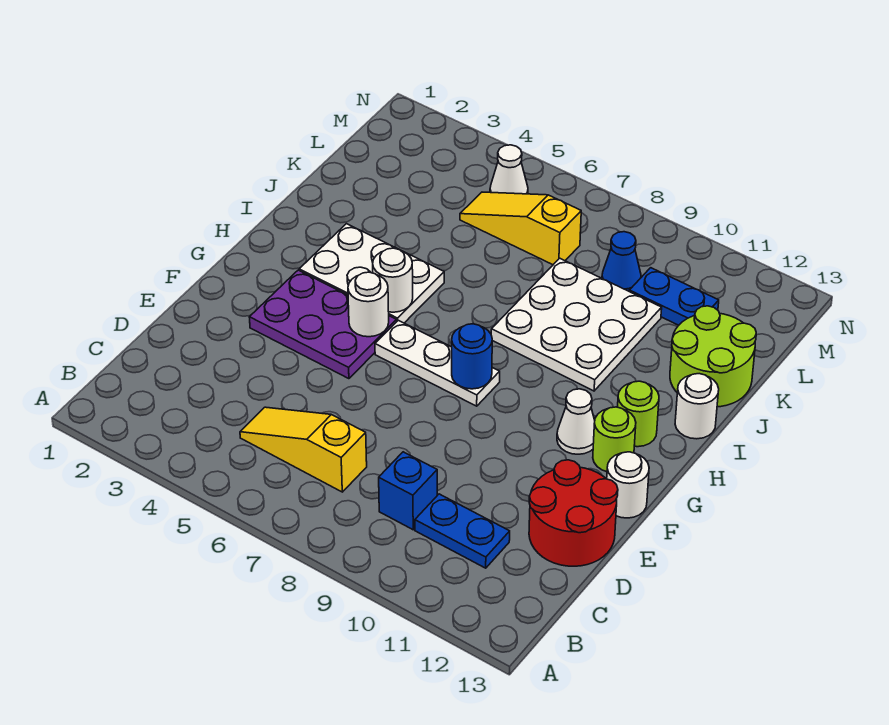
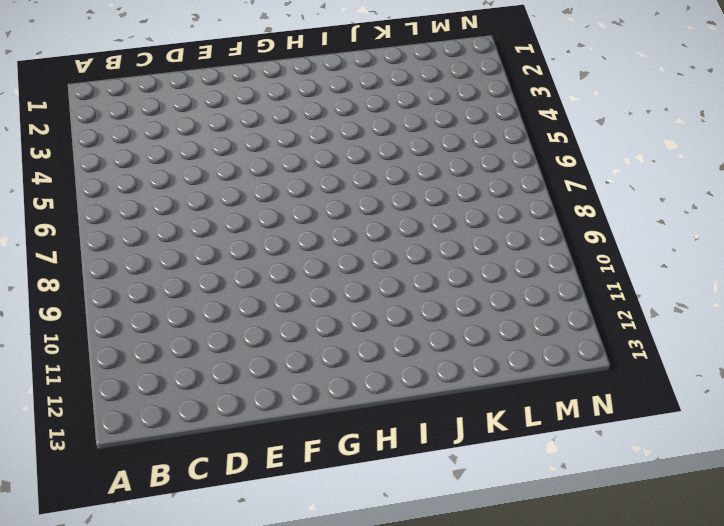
none -> yellow 1x3 slope [240,407,367,492]
none -> blue 1x1 brick [379,452,437,530]
none -> blue 1x2 plate [415,494,510,568]

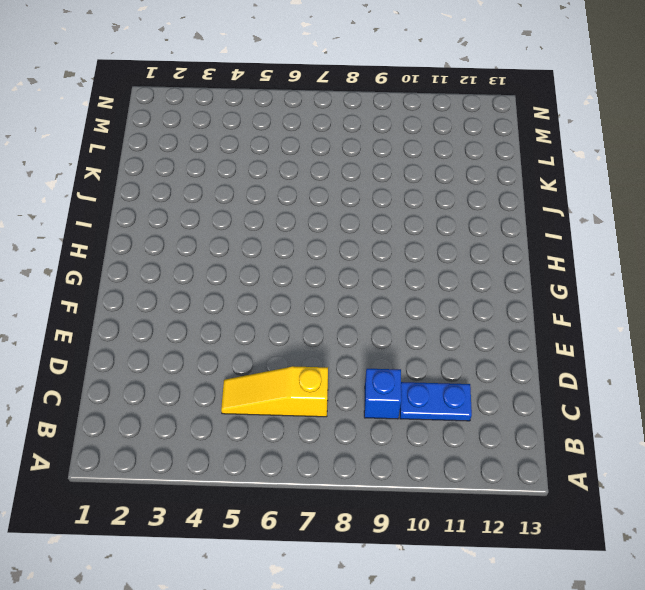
none -> red 2x2 round brick [529,460,618,566]
none -> purple 2x3 plate [249,270,397,379]
none -> white 1x1 round brick [607,452,649,518]

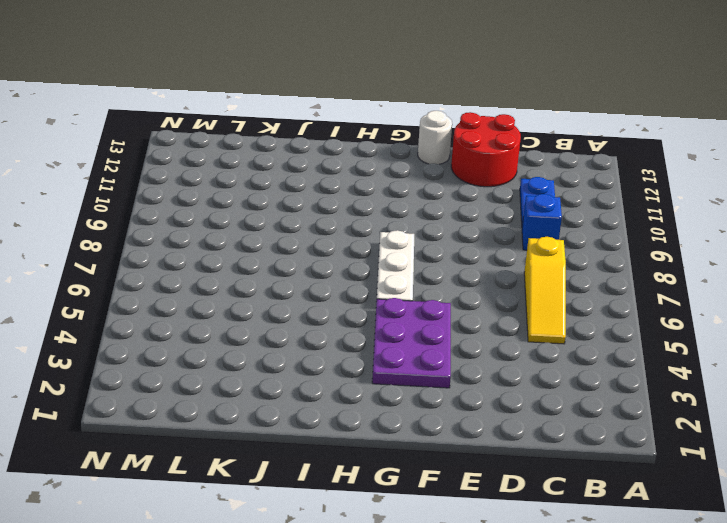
none -> white 1x1 cone [557,389,595,454]
none -> lime 1x1 round brick [593,407,636,472]
none -> white 2x3 plate [299,224,444,323]

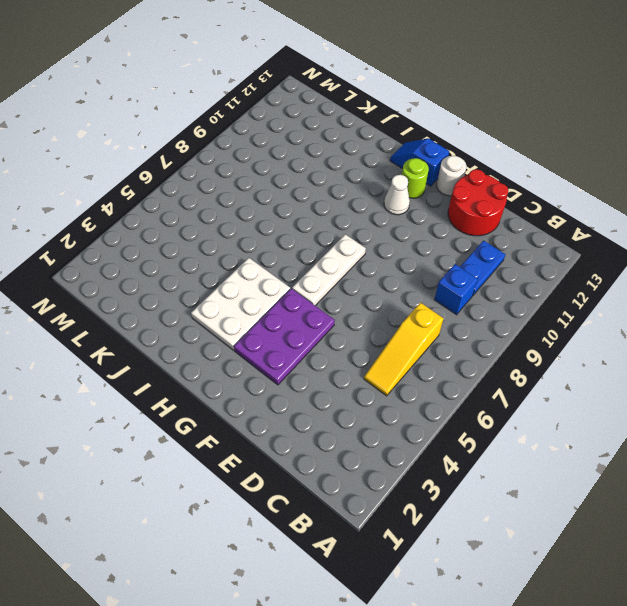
blue 1x2 slope [390,138,449,186] -> none
none -> lime 1x1 round brick [618,381,659,447]
none -> white 3x3 plate [491,258,662,391]
none -> white 1x1 round brick [675,374,719,439]

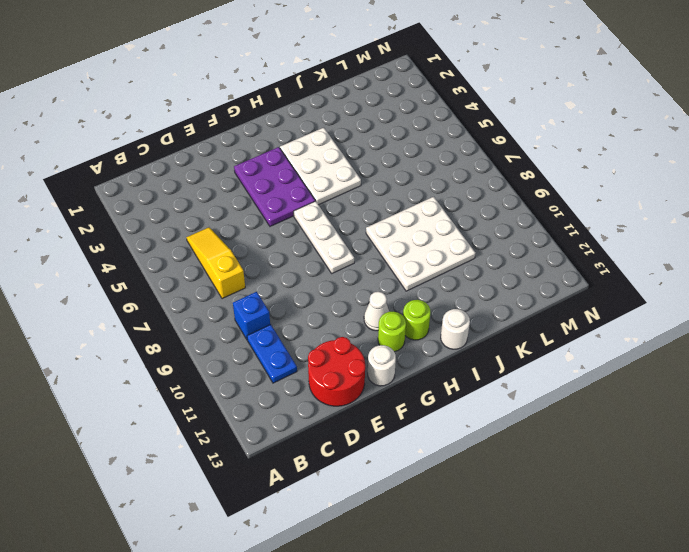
none -> lime 2x2 round brick [670,306,756,407]
none -> yellow 1x3 slope [460,192,581,265]
none -> blue 1x1 cone [602,232,641,291]

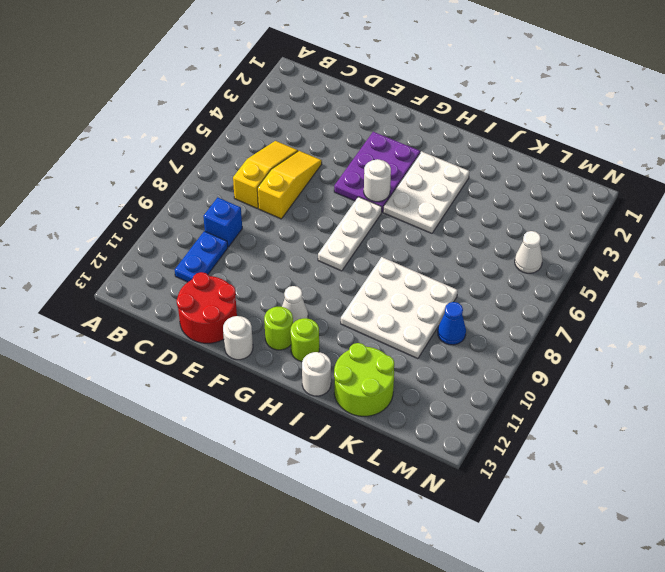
yellow 1x3 slope [257,151,322,219] -> yellow 1x3 slope moved to [460,192,581,265]
none -> blue 1x2 plate [629,268,719,325]
none -> blue 1x1 round brick [452,324,492,389]
none -> white 1x1 round brick [373,248,413,312]

